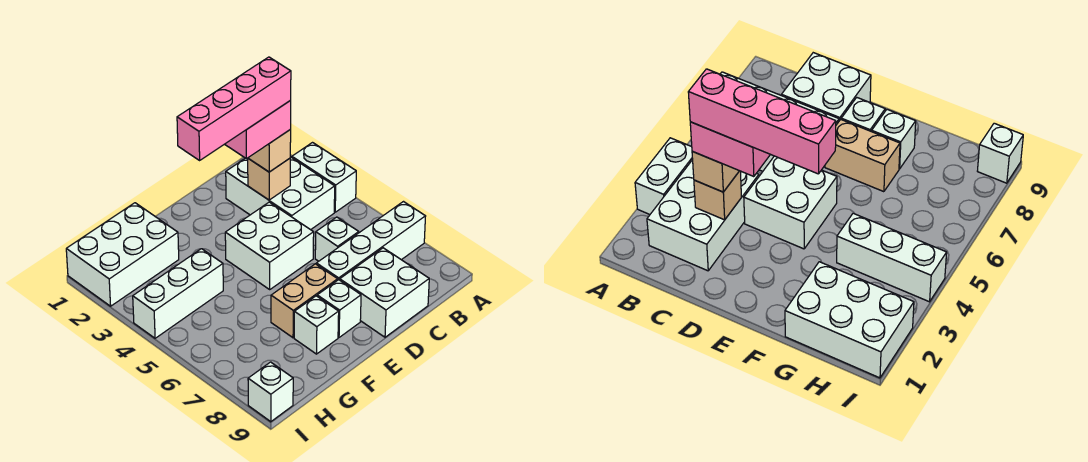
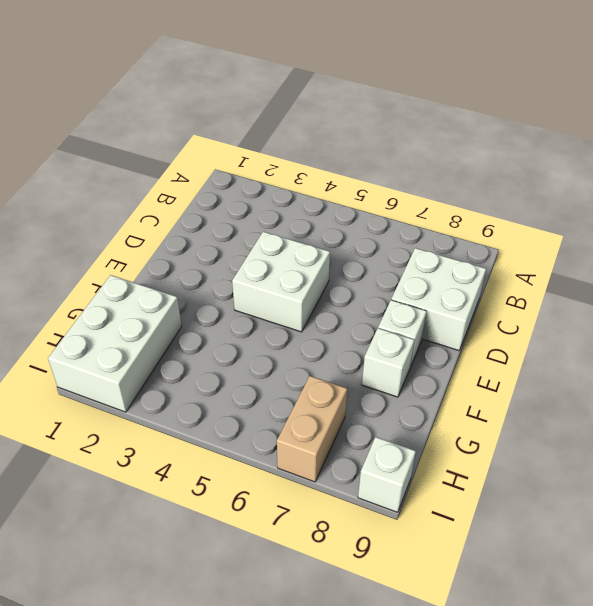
tan 1x2 brick [277,376,347,482] -> tan 1x2 brick moved to [271,264,338,338]
none -> white 1x2 brick [292,143,356,212]
none -> white 1x4 brick [316,202,426,280]
none -> white 2x3 brick [226,157,335,230]

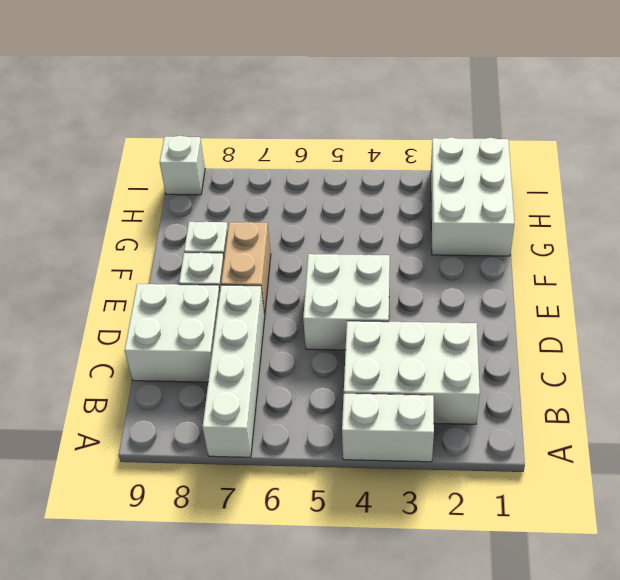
none -> white 1x1 brick [315,217,359,261]
none -> white 1x3 brick [133,249,223,338]
none -> tan 1x1 brick [248,158,290,200]

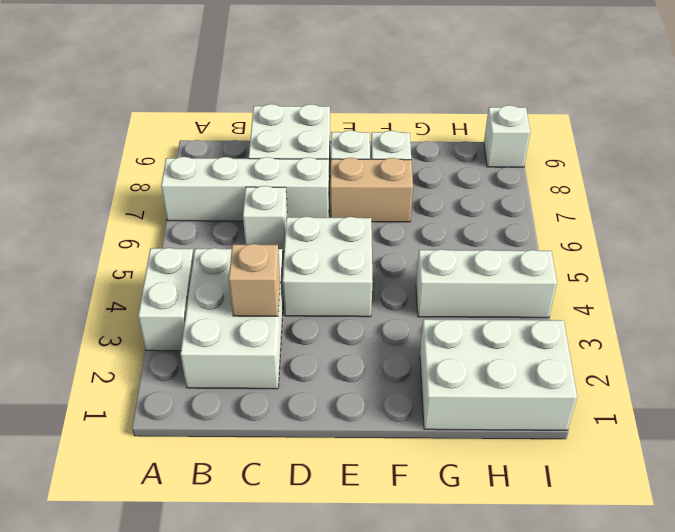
none -> tan 1x1 brick [248,129,291,172]
none -> pink 1x2 brick [225,101,291,159]
none -> pink 1x4 brick [177,57,291,160]

